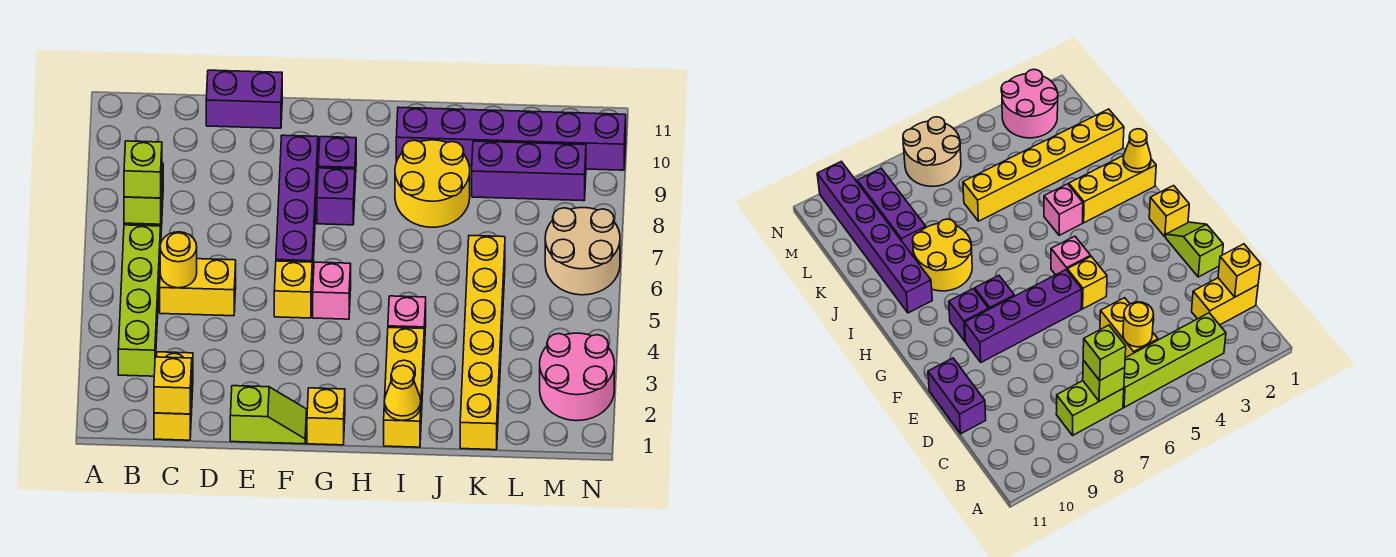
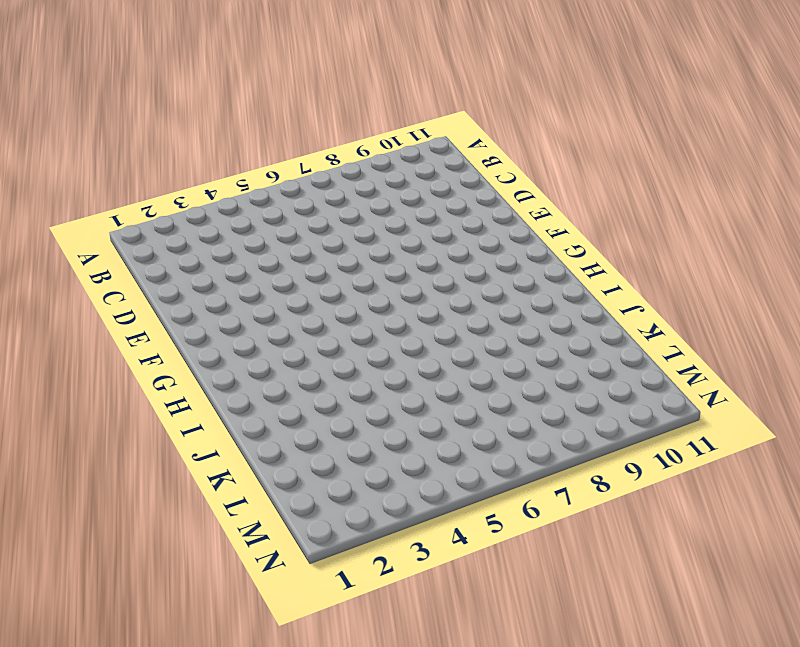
none -> lime 1x4 brick [118,225,161,376]
none -> lime 1x2 brick [1056,381,1124,436]
none -> yellow 1x2 brick [154,352,193,440]

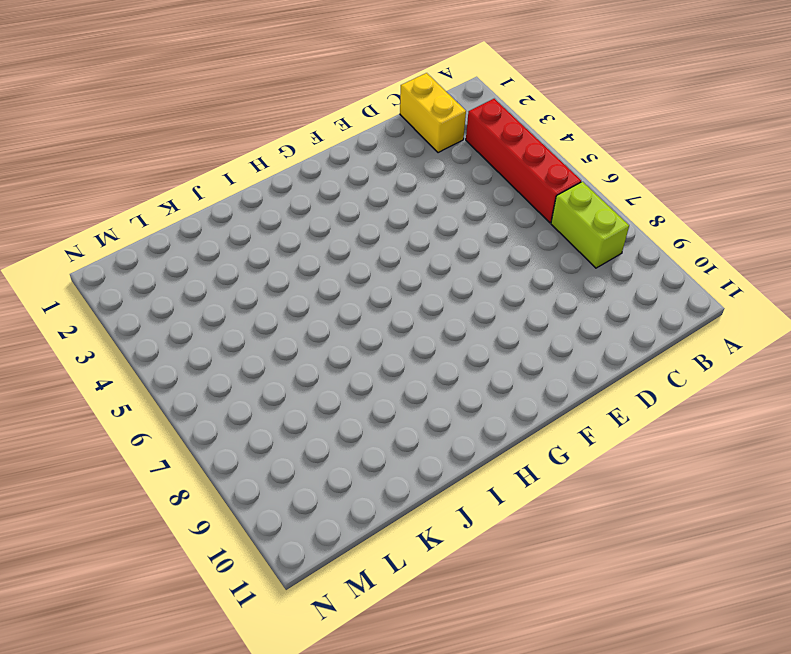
red 1x4 brick [466,99,581,223] -> lime 1x4 brick [118,225,161,376]
none -> yellow 1x2 brick [160,259,236,316]
none -> purple 1x2 brick [206,70,282,128]
none -> lime 1x2 slope [230,386,307,444]

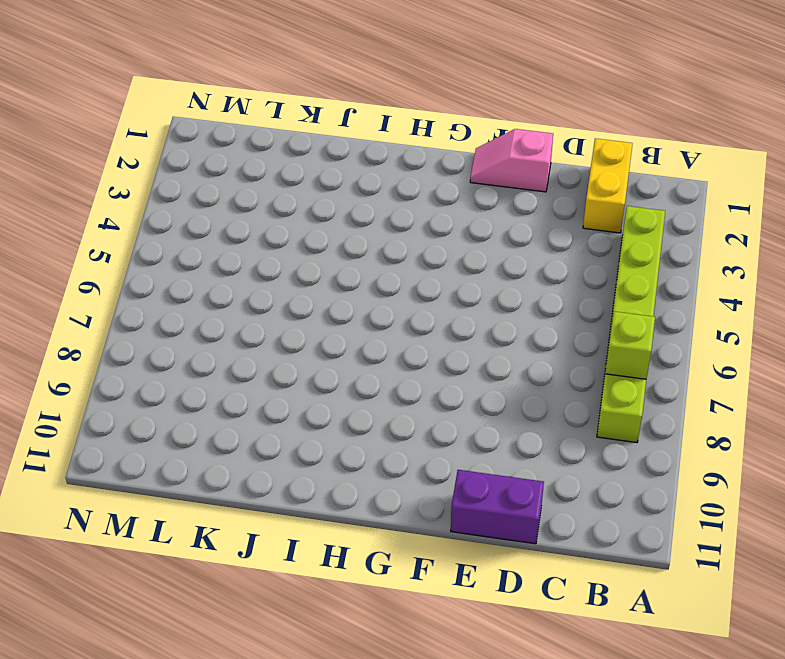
pink 1x2 slope [470,129,553,192] -> lime 1x2 slope [230,386,307,444]
none -> yellow 1x2 brick [160,259,236,316]
none -> yellow 1x1 brick [274,261,312,318]
none -> purple 1x4 brick [276,135,318,283]

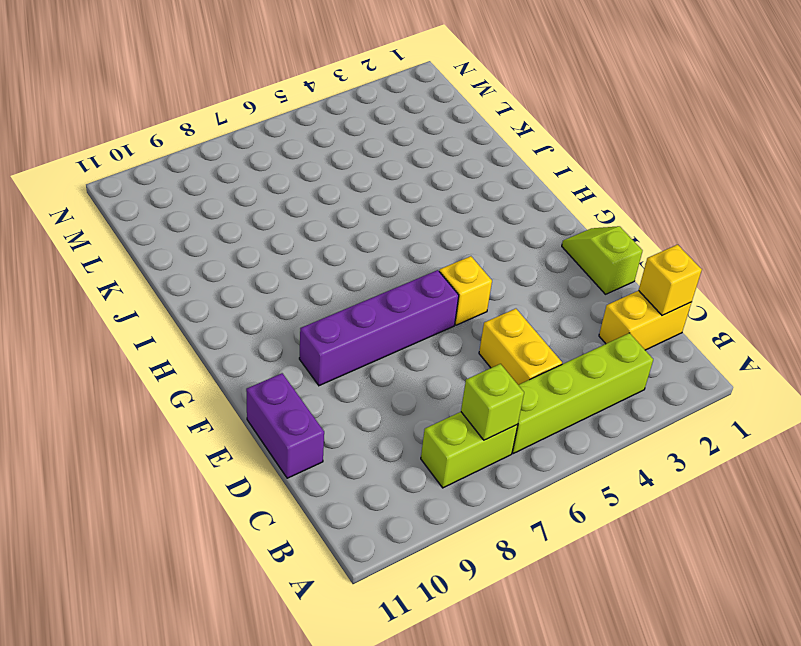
none -> yellow 1x1 brick [307,388,345,445]
none -> pink 1x1 brick [313,262,351,319]
none -> purple 1x1 brick [317,168,355,225]

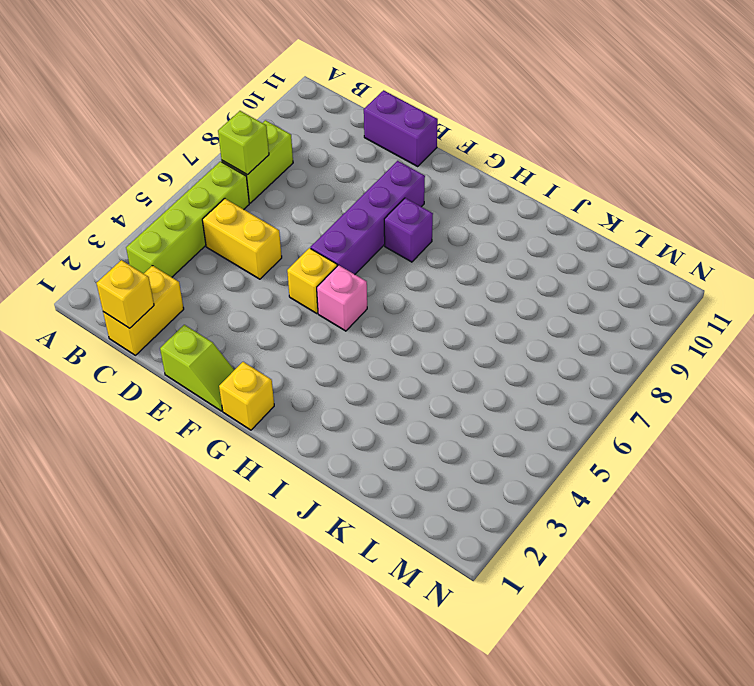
none -> purple 1x1 brick [318,137,356,180]
none -> yellow 1x3 brick [384,327,424,447]
none -> pink 1x1 brick [388,296,426,350]

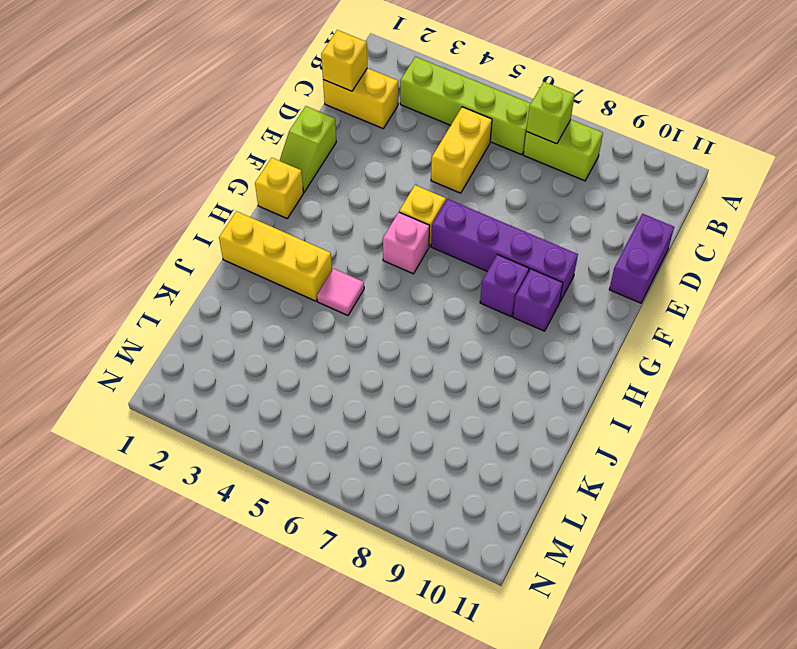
pink 1x1 tile [317,269,364,316] -> pink 1x1 brick [388,296,426,350]
none -> yellow 2x2 round brick [395,140,470,227]
none -> purple 1x6 brick [396,107,626,170]
none -> yellow 1x6 brick [460,236,505,450]

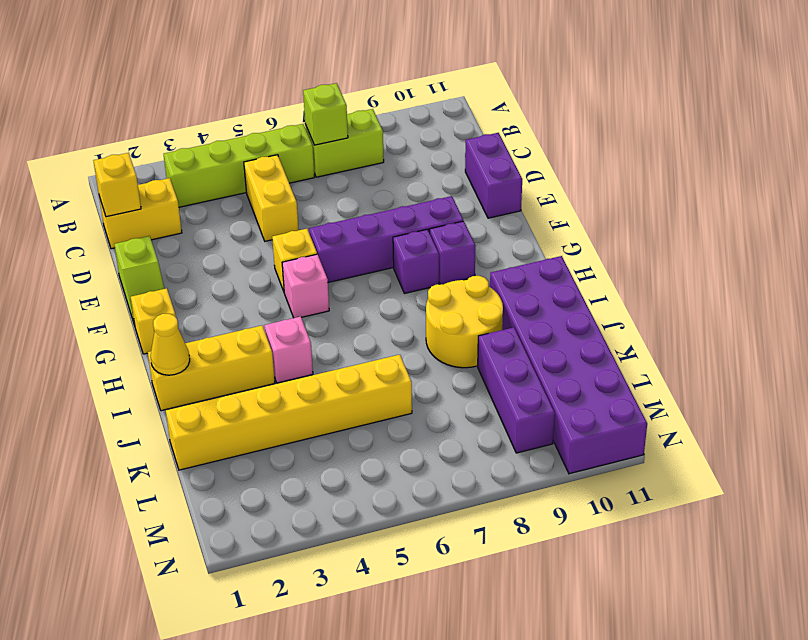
purple 2x6 brick [490,256,647,474] -> purple 1x6 brick [396,107,626,170]
none -> pink 2x2 round brick [540,333,614,421]
none -> tan 2x2 round brick [545,208,620,295]
none -> yellow 1x1 round brick [160,232,197,288]

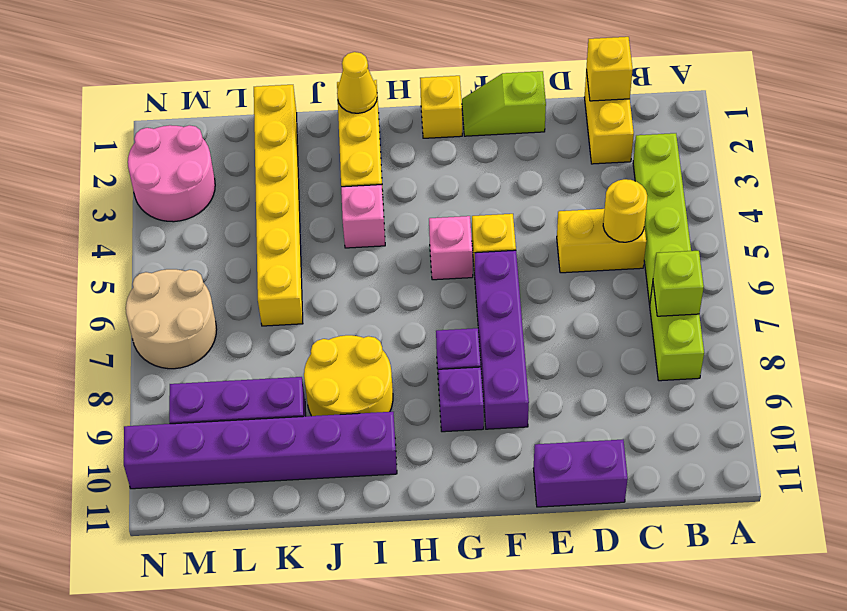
none -> lime 1x1 brick [124,141,162,198]

